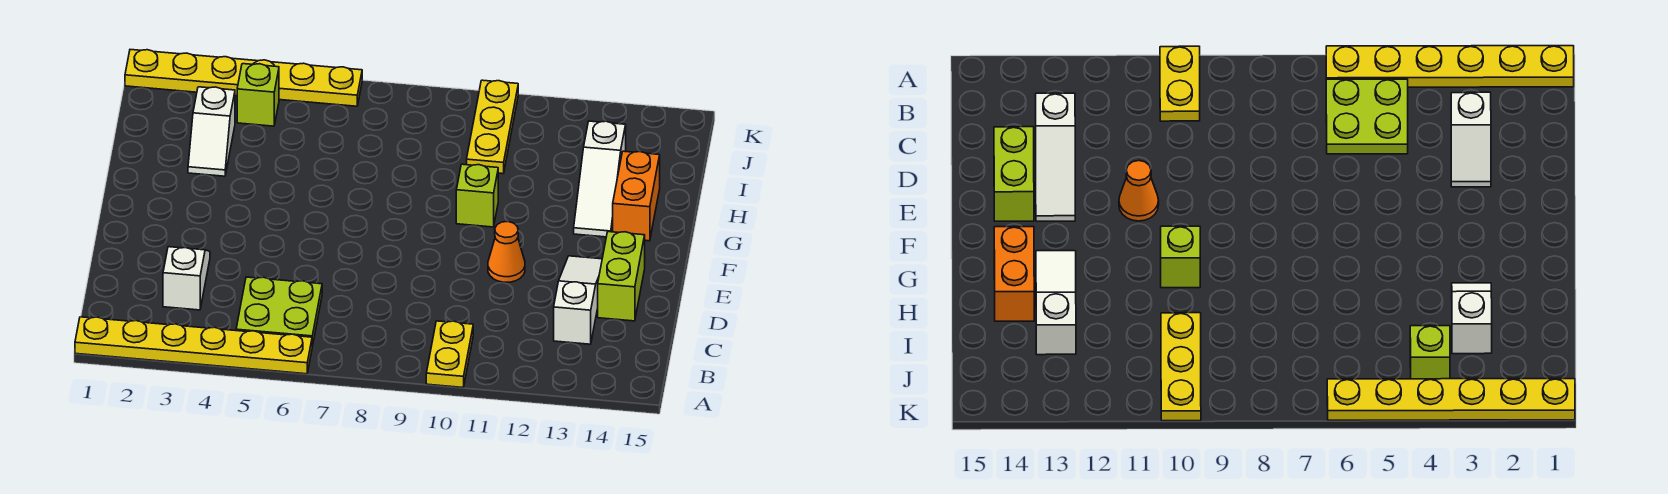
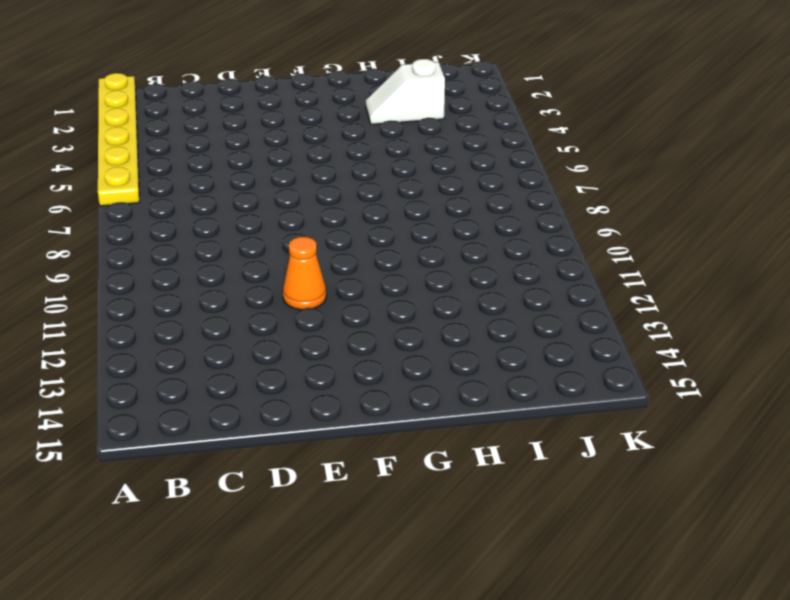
none -> yellow 1x2 plate [426,321,473,387]
none -> lime 2x2 plate [236,277,322,346]
none -> white 1x2 slope [163,247,210,310]

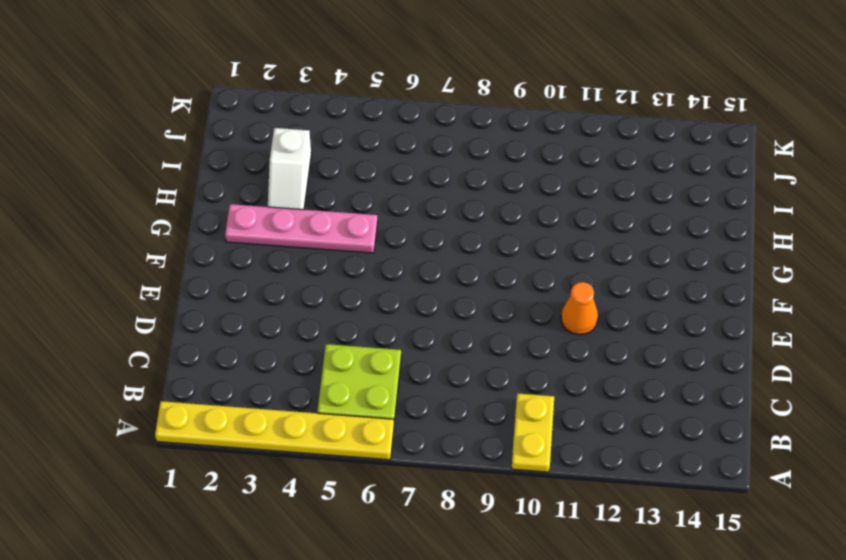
pink 1x4 plate [225,204,378,253] -> none
none -> white 1x2 slope [163,247,210,310]
none -> white 1x3 slope [554,256,602,344]
none -> lime 1x2 brick [598,232,645,321]

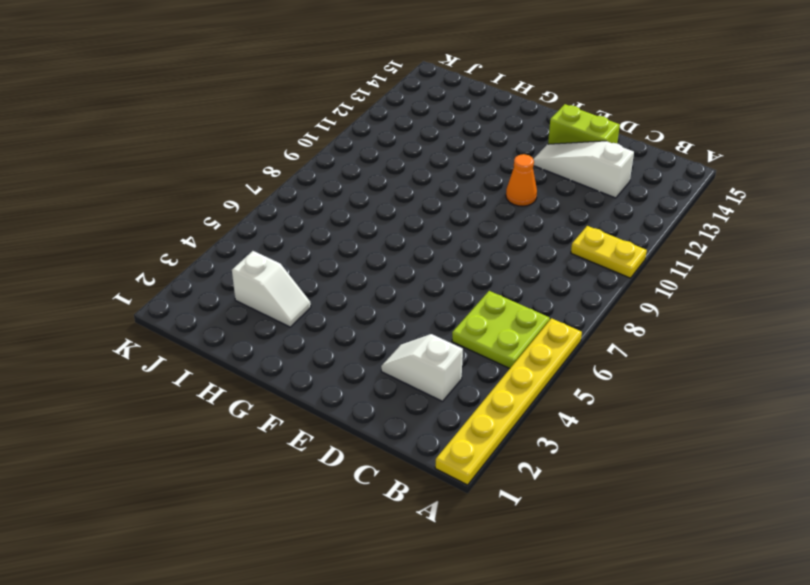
none -> lime 1x1 brick [456,164,498,227]
none -> white 1x3 slope [574,121,626,237]
none -> orange 1x2 brick [613,151,660,241]

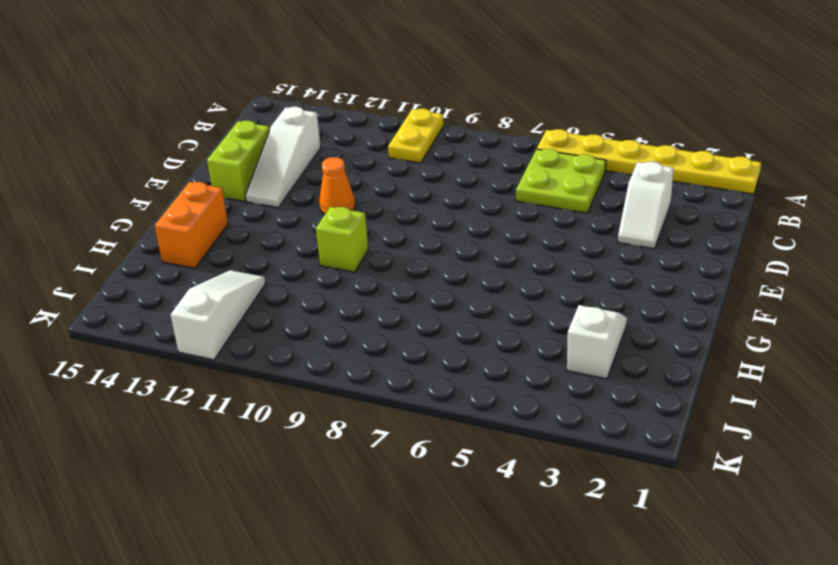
white 1x3 slope [171,270,266,360] -> white 1x3 slope moved to [574,121,626,237]
none -> yellow 1x3 plate [467,80,518,174]
none -> lime 1x1 brick [237,64,279,126]
none -> yellow 1x6 plate [125,50,362,106]

